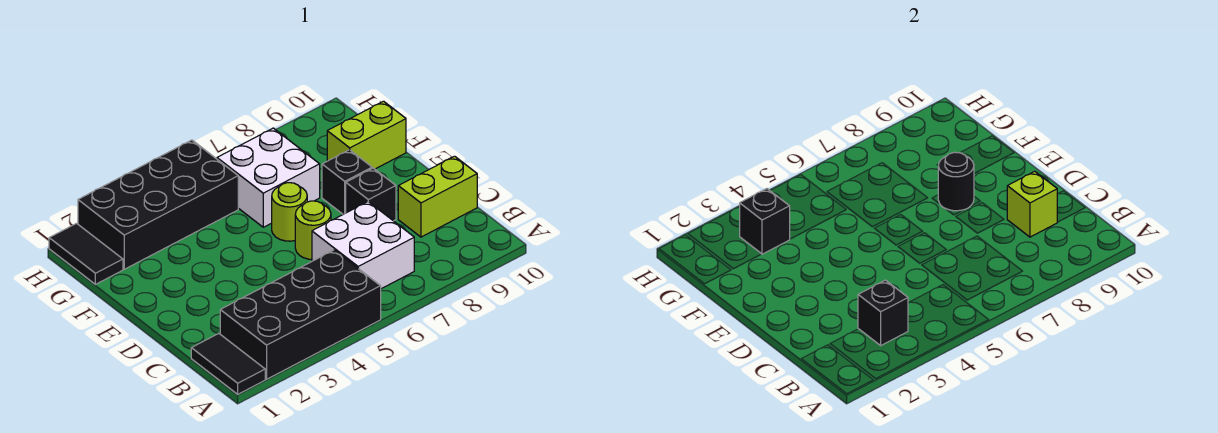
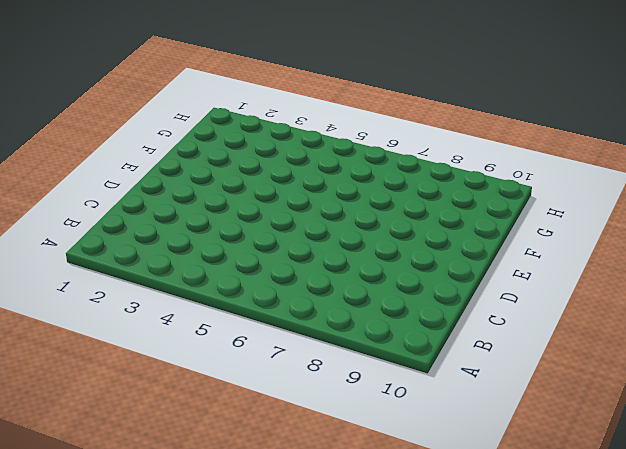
none -> black 1x2 tile [191,333,265,394]
none -> black 2x4 brick [220,250,381,379]
none -> white 2x2 brick [312,202,414,289]

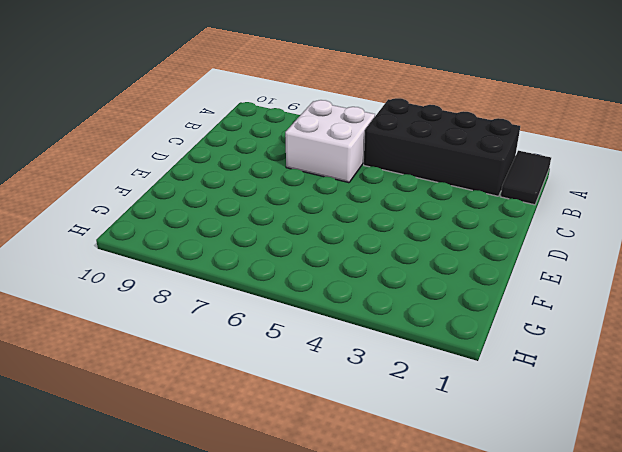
none -> lime 1x2 brick [398,156,477,237]
none -> lime 1x1 round brick [295,201,331,259]
none -> black 1x1 brick [346,168,396,221]

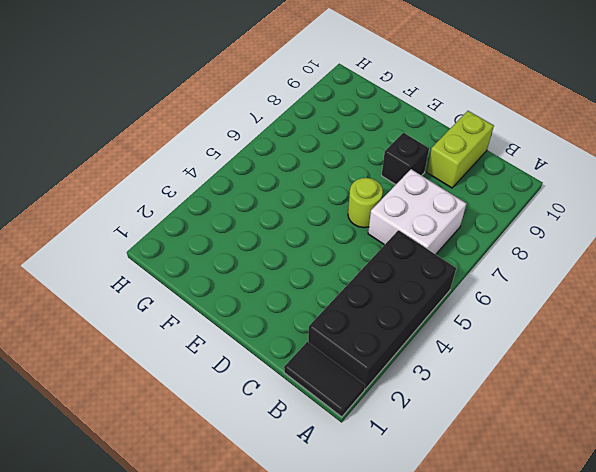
none -> lime 1x1 round brick [272,183,307,241]
none -> black 1x1 brick [322,150,372,214]
none -> white 2x2 brick [217,128,320,227]

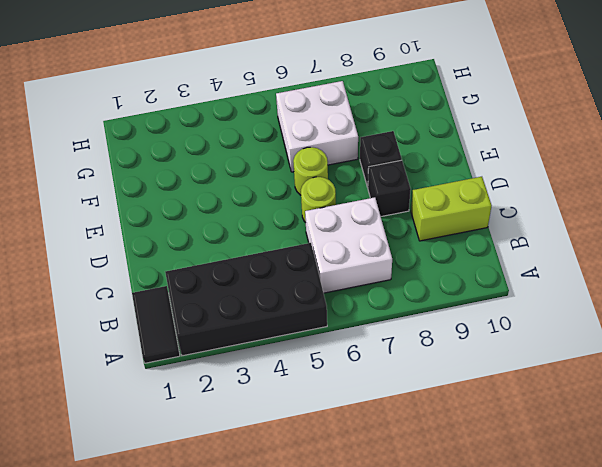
none -> lime 1x2 brick [327,101,406,169]
none -> black 1x2 tile [49,223,123,284]
none -> black 2x4 brick [78,140,238,269]

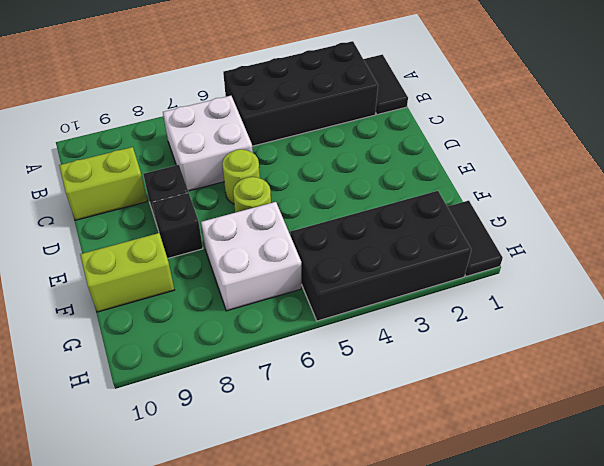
none -> black 1x1 brick [858,280,908,345]
none -> lime 1x1 brick [1007,171,1057,237]
none -> black 1x1 round brick [938,152,974,211]

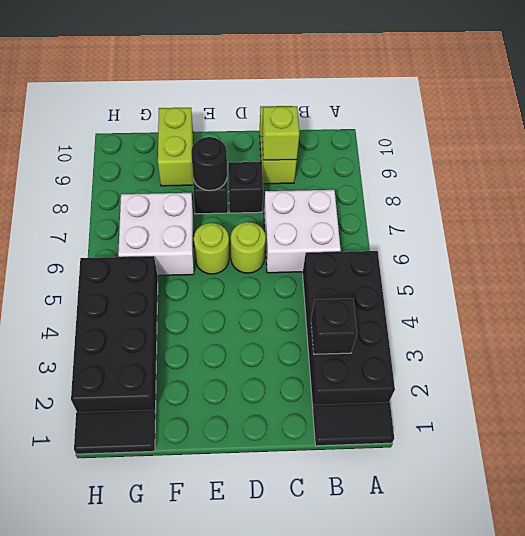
none -> black 1x1 brick [740,189,790,254]

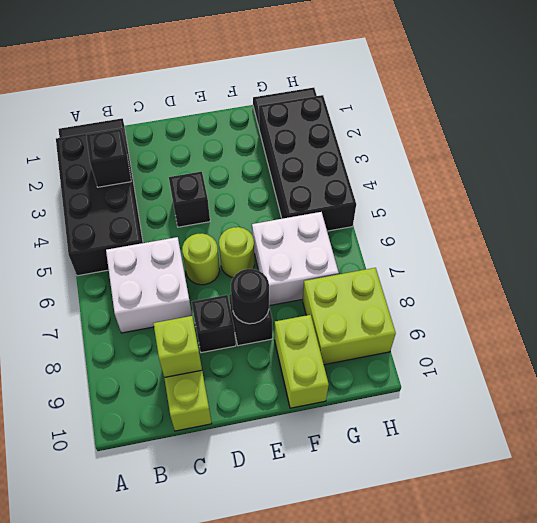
black 1x1 brick [169,172,210,227] -> black 1x1 brick moved to [740,189,790,254]
lime 2x2 brick [303,268,396,365] -> none

